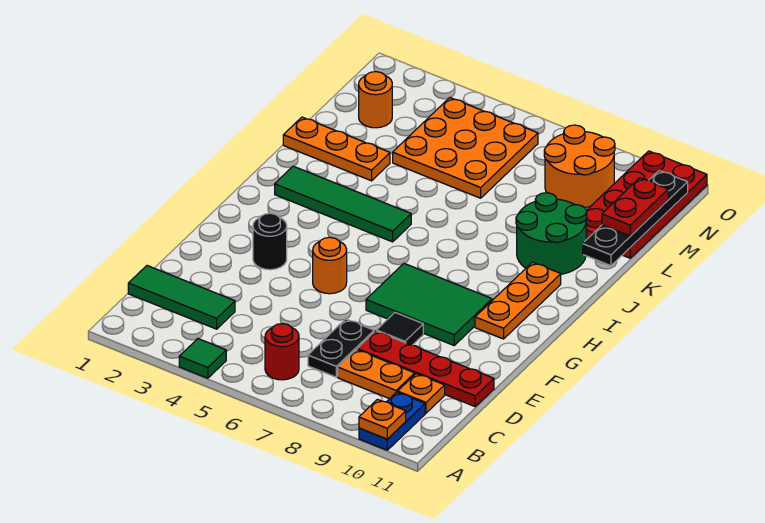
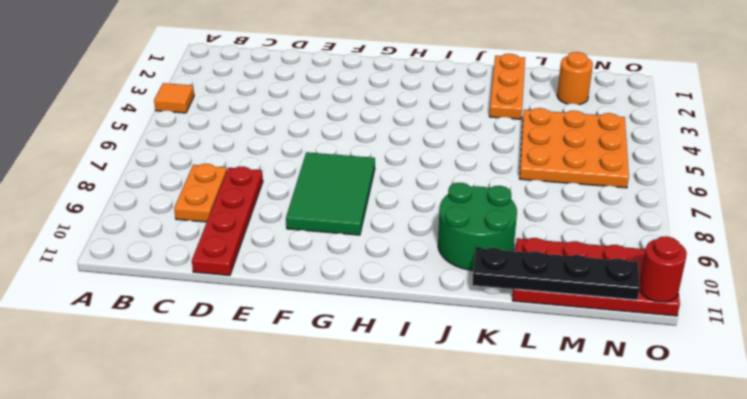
orange 1x1 tile [154,83,194,113] -> green 1x1 tile [179,339,226,378]
red 1x1 round brick [639,236,687,302] -> red 1x1 round brick moved to [265,324,299,380]
none -> blue 1x2 plate [359,392,425,450]
none -> green 1x3 tile [128,266,235,329]
none -> black 1x2 plate [308,319,374,377]

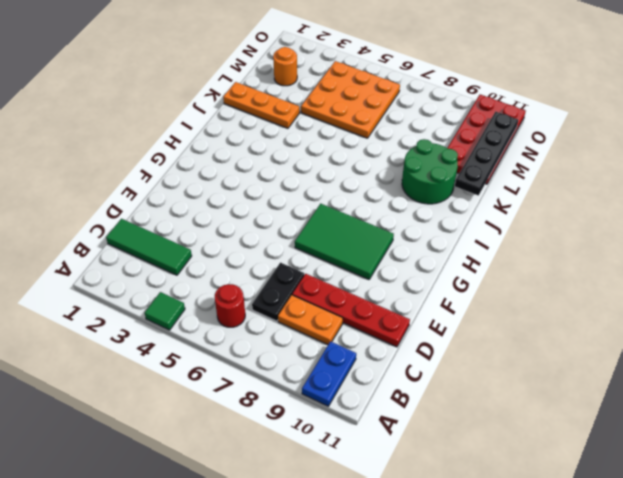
none -> orange 1x1 plate [398,374,445,413]
none -> black 1x1 tile [377,313,423,345]
none -> black 1x1 round brick [253,213,287,270]

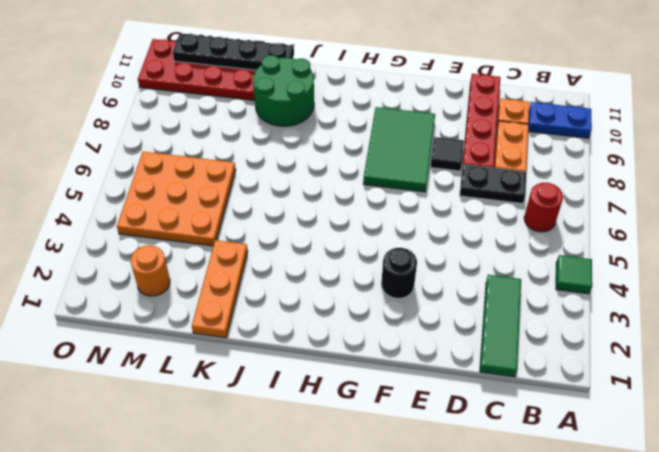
none -> orange 1x1 round brick [313,237,347,294]
none -> orange 1x3 plate [475,262,561,339]
none -> green 1x4 tile [275,166,411,242]

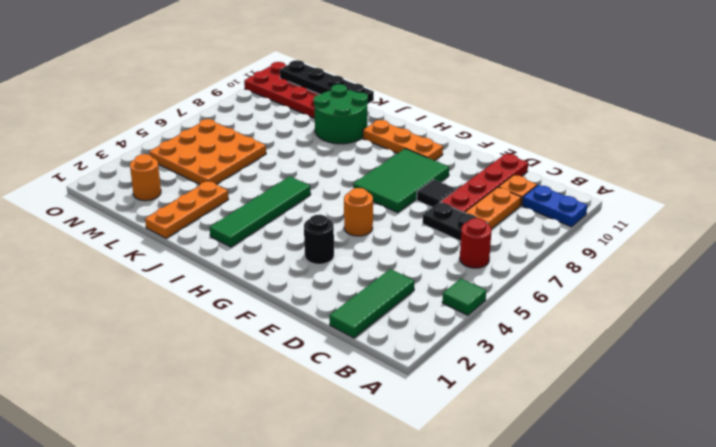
none -> orange 2x2 round brick [544,125,615,207]
none -> orange 1x1 plate [359,400,406,439]
none -> red 1x2 plate [602,178,668,236]

